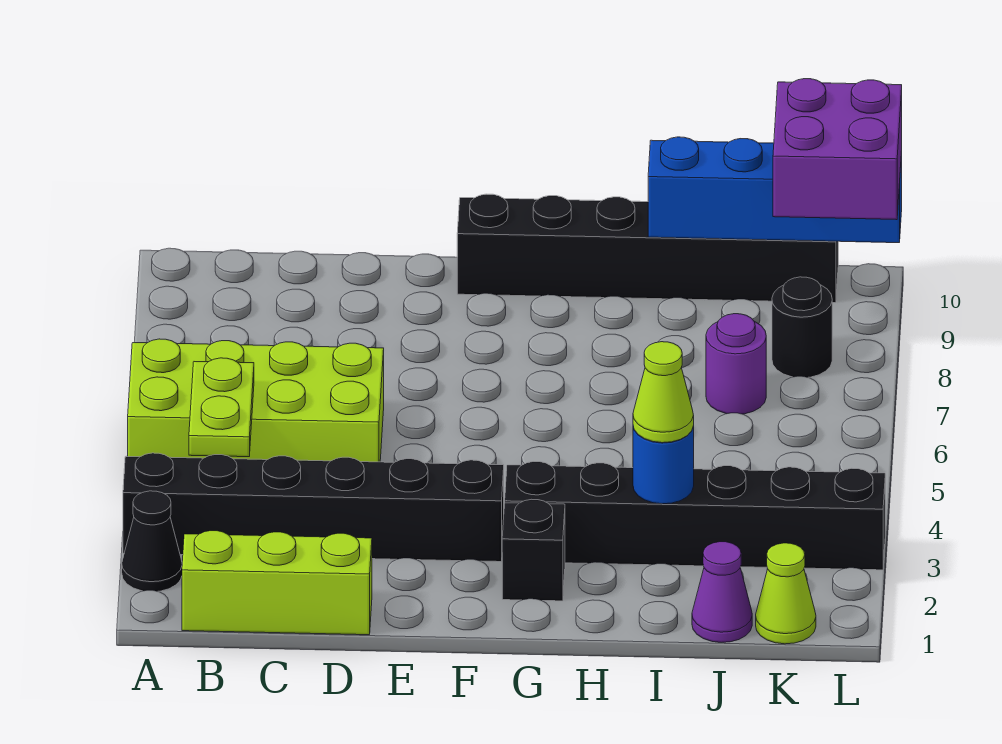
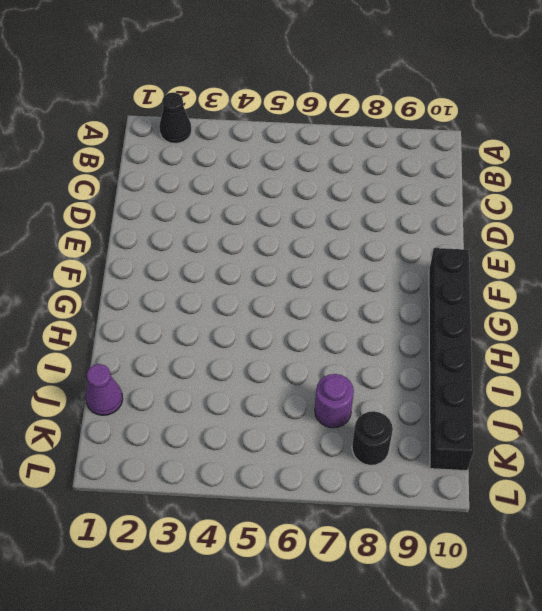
none -> black 1x6 brick [123,453,504,562]
none -> lime 2x4 brick [128,339,384,462]
none -> lime 1x3 brick [182,531,372,635]

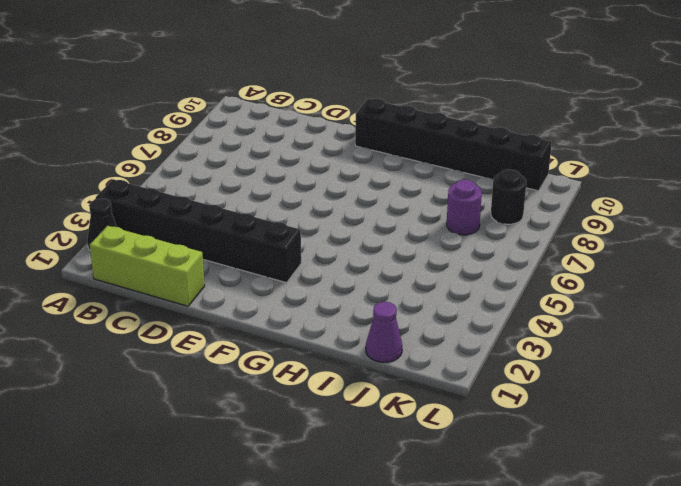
none -> lime 2x4 brick [128,339,384,462]
none -> black 1x1 brick [502,499,565,601]
none -> black 1x6 brick [505,462,885,570]

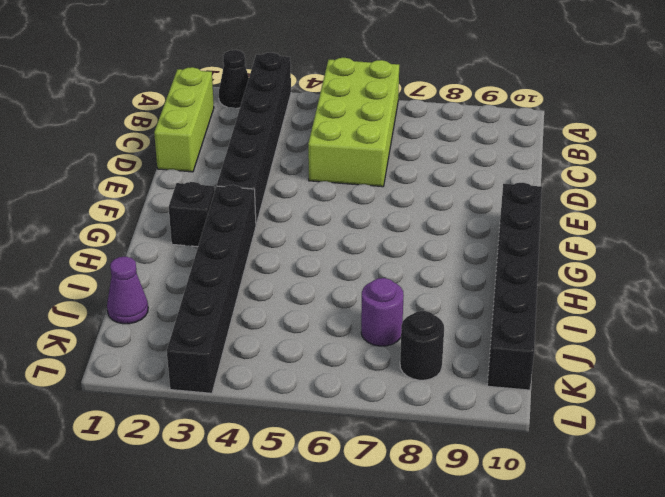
none -> lime 1x1 cone [756,543,816,644]
none -> lime 1x2 plate [189,358,254,457]
none -> blue 1x1 round brick [633,426,694,504]

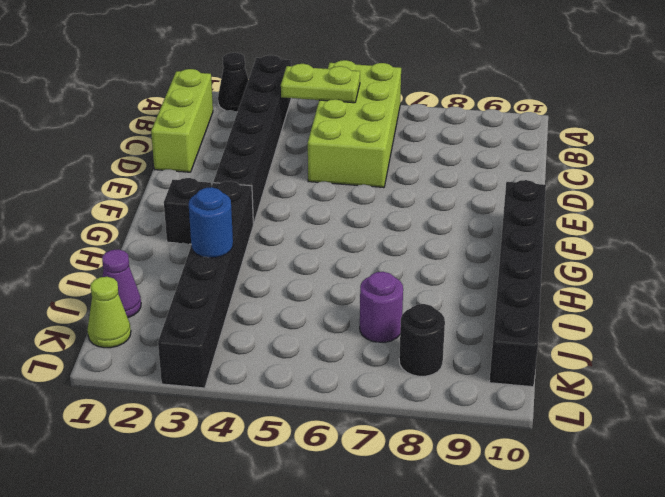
none -> blue 1x4 brick [648,137,902,243]
none -> lime 1x1 cone [633,342,694,443]
none -> purple 2x2 brick [773,79,902,220]

